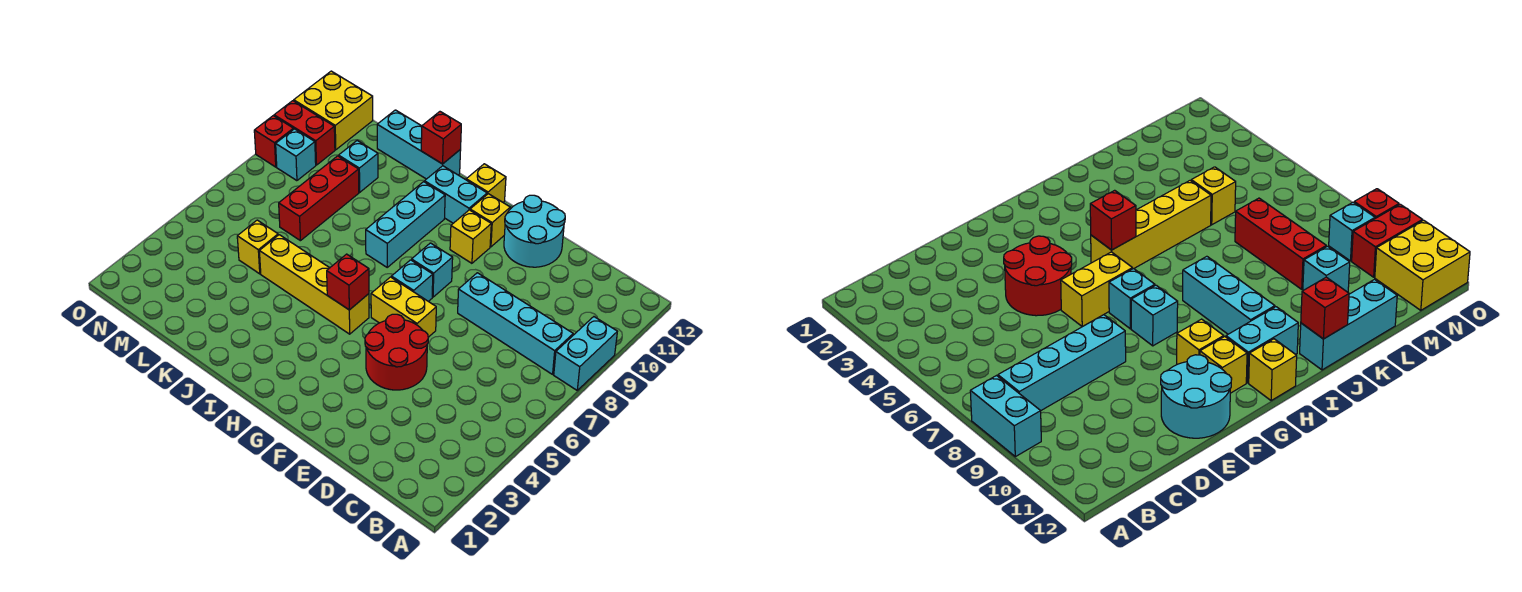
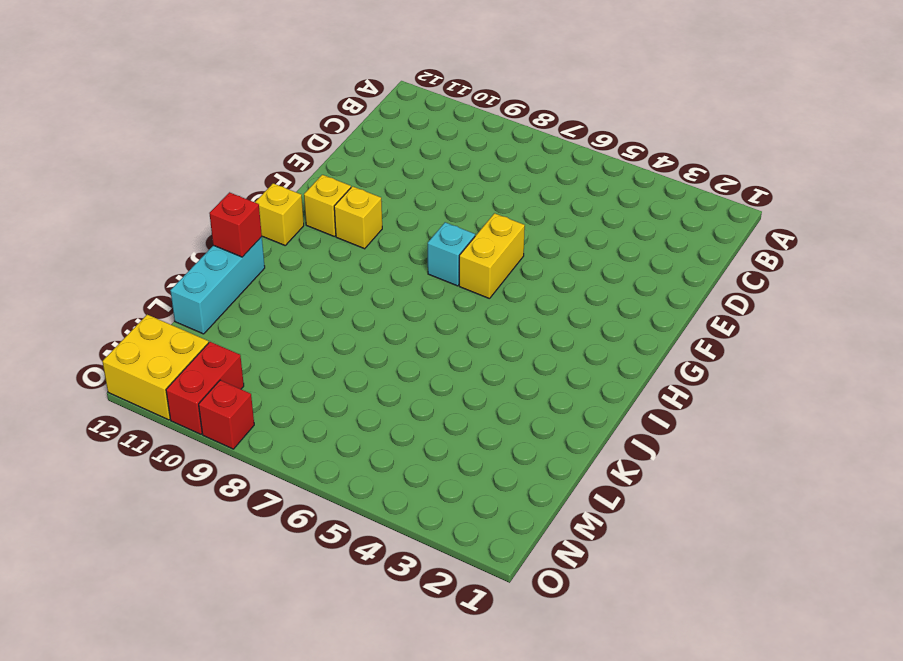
none -> cyan 1x2 brick [554,317,617,390]
none -> cyan 1x4 brick [458,273,573,374]
none -> red 2x2 round brick [365,314,428,390]

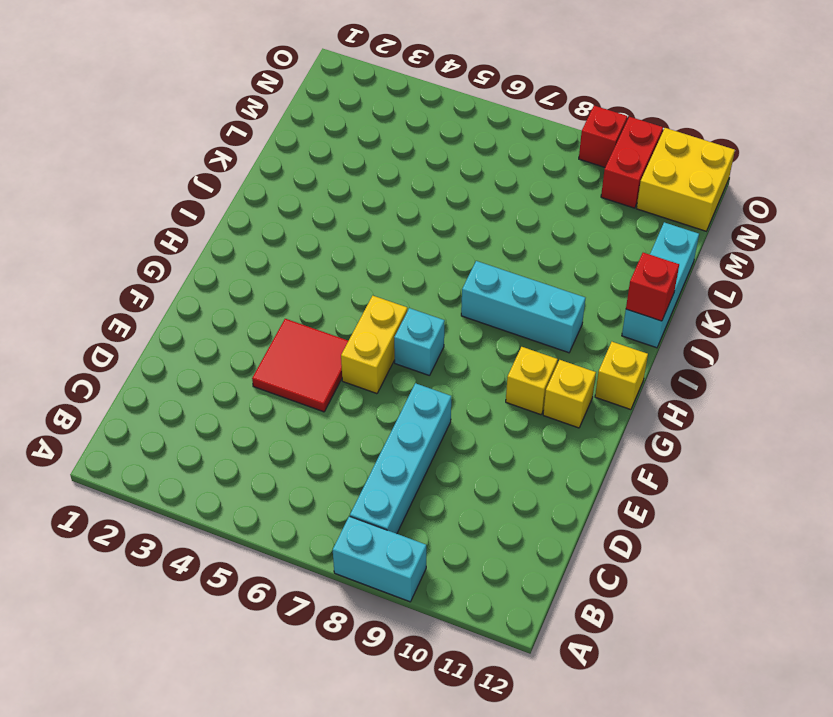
red 2x2 tile [252,319,348,412] -> red 2x2 round brick [365,314,428,390]
none -> cyan 2x2 round brick [504,195,565,267]
none -> cyan 1x1 brick [412,243,453,297]
none -> yellow 1x4 brick [259,235,369,334]

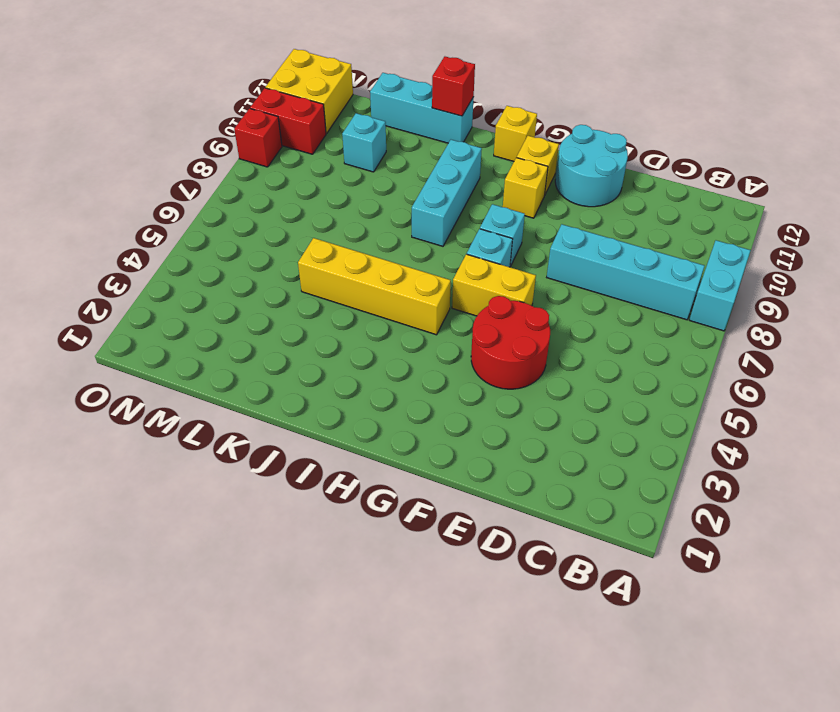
none -> cyan 1x2 brick [425,166,487,223]
none -> yellow 1x1 brick [237,220,278,274]
none -> red 1x3 brick [279,156,359,241]

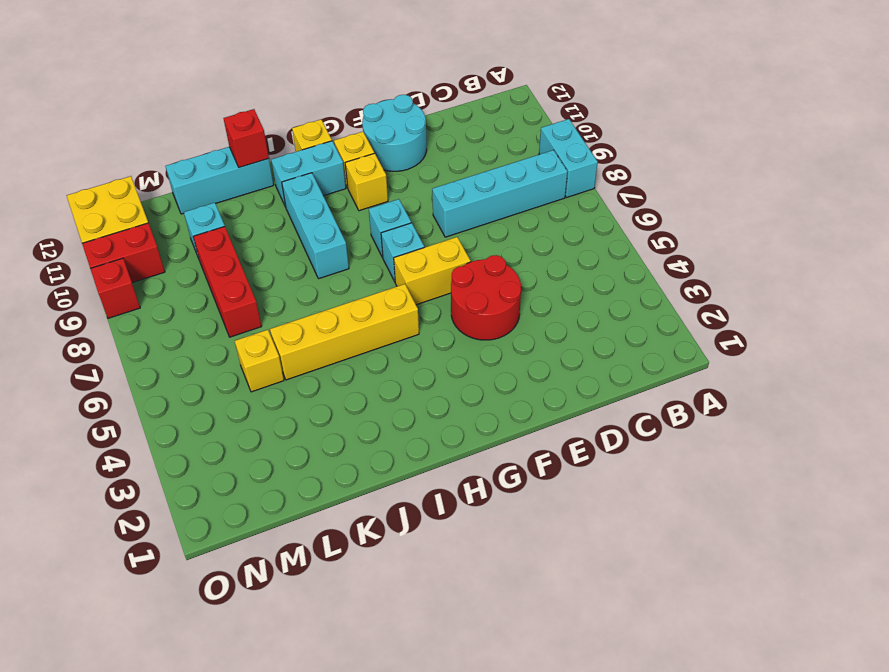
none -> cyan 1x1 brick [276,129,316,181]
none -> red 1x1 brick [327,254,369,310]

